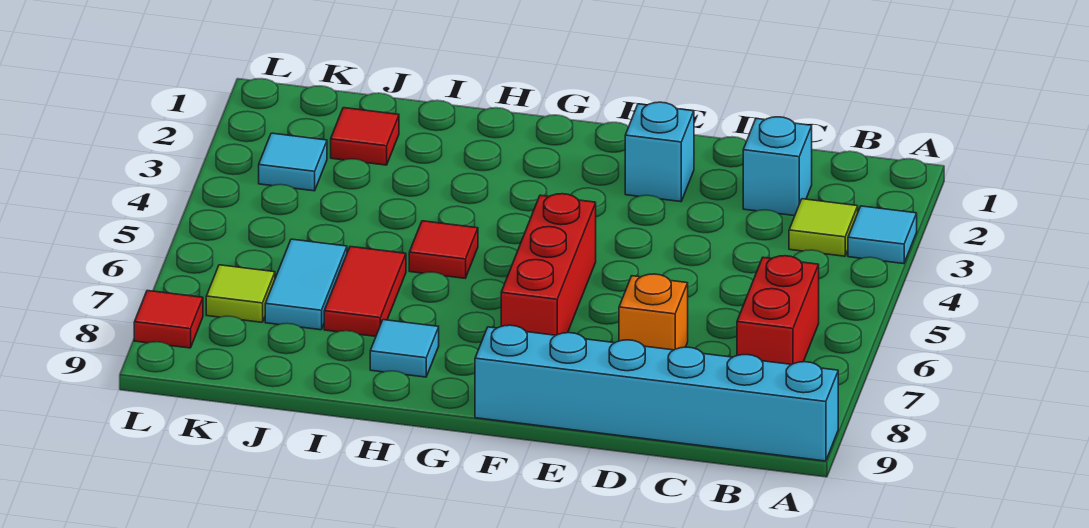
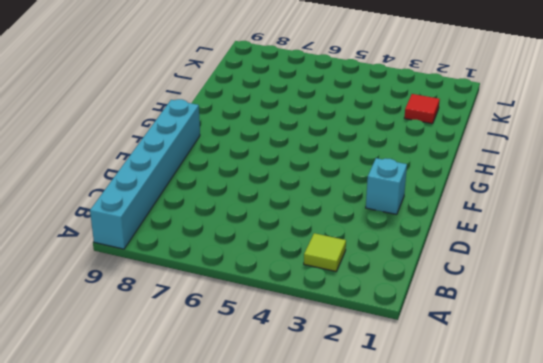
none -> cyan 1x1 tile [848,206,917,264]
none -> red 1x2 brick [737,256,819,365]
none -> cyan 1x1 brick [743,117,812,216]

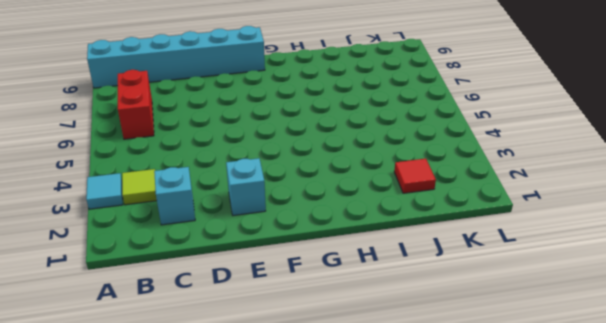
none -> orange 1x1 brick [619,274,688,350]
none -> red 1x3 brick [501,194,596,335]
none -> red 1x1 tile [409,221,478,278]

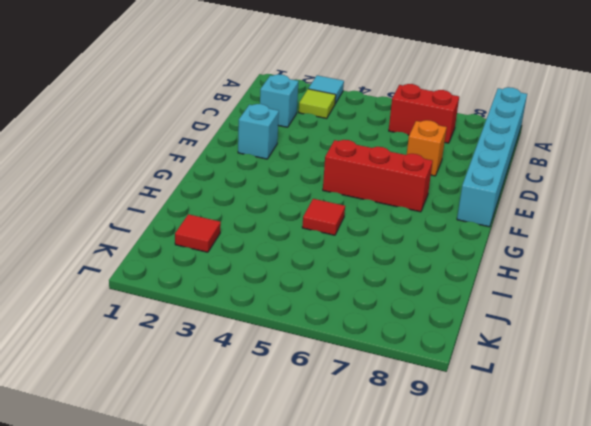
none -> cyan 1x1 tile [370,320,439,377]
none -> red 1x2 tile [324,247,406,336]
none -> cyan 1x2 tile [265,239,347,330]

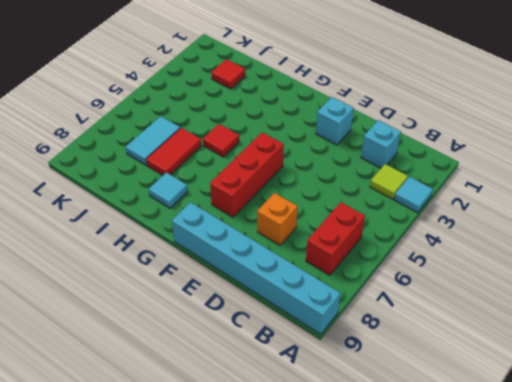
none -> cyan 1x1 tile [259,133,327,191]
none -> lime 1x1 tile [206,265,275,322]
none -> red 1x1 tile [134,291,203,348]

